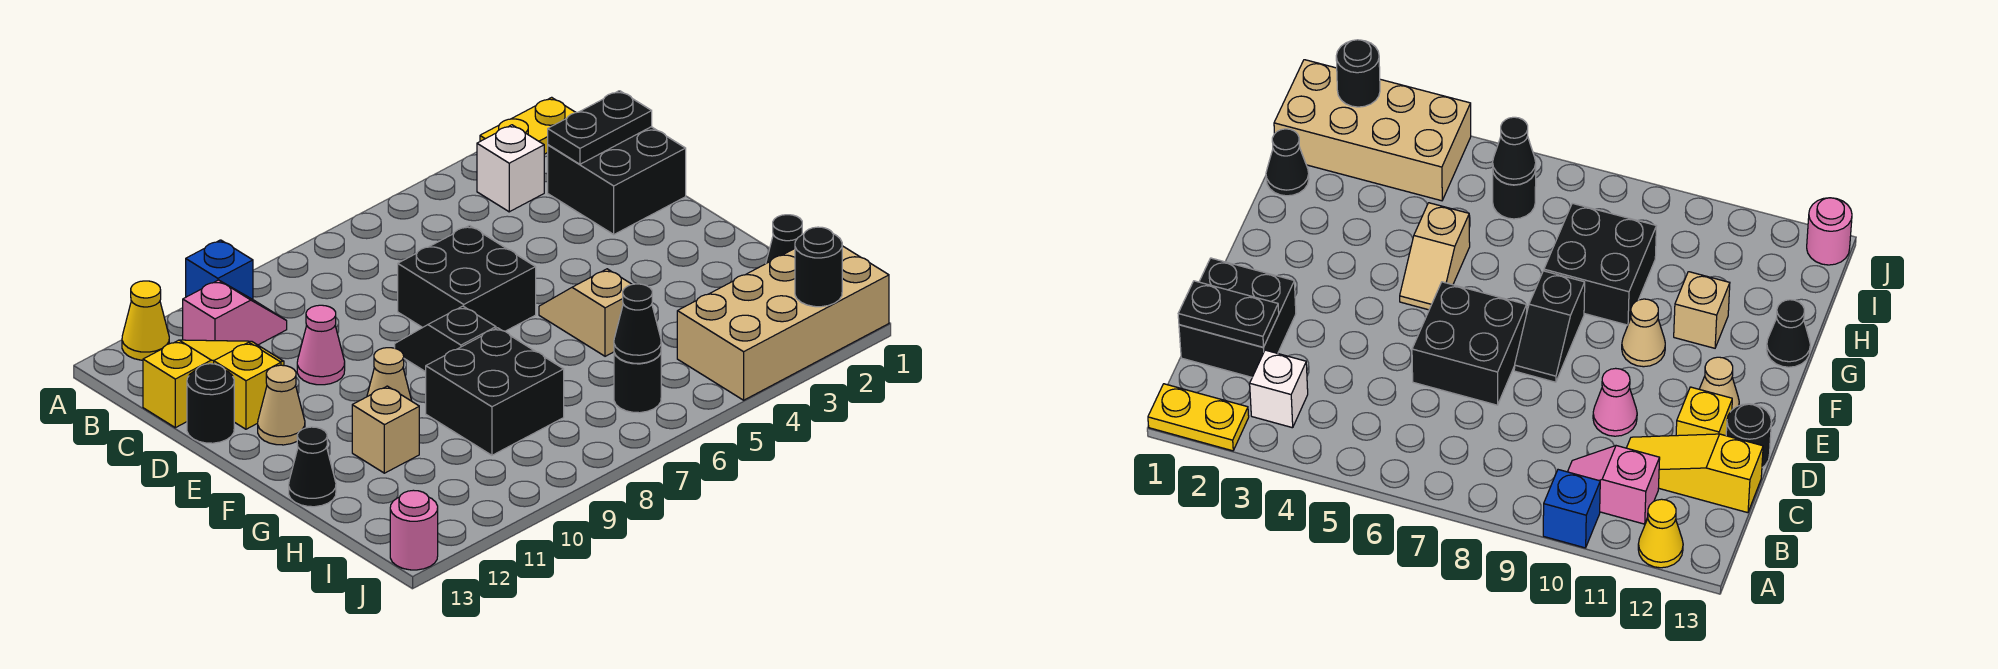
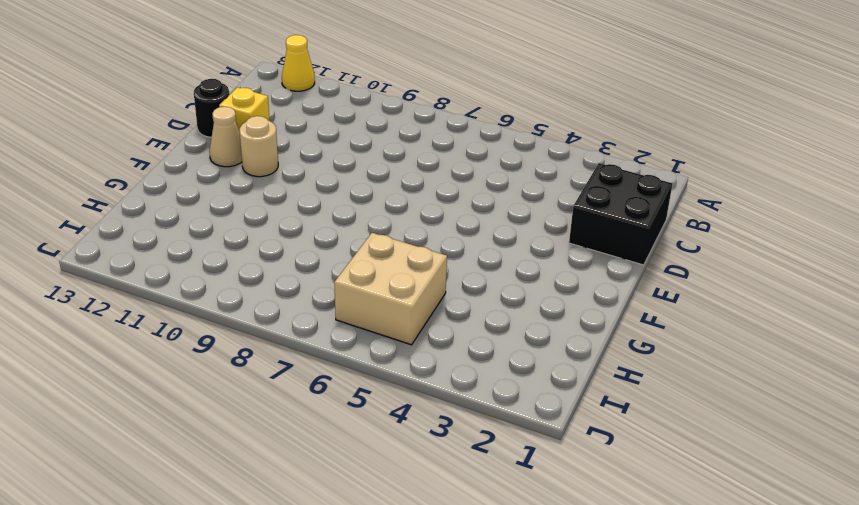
tan 1x1 round brick [240,116,278,177] -> none
tan 2x2 brick [334,233,447,345] -> black 1x1 round brick [614,353,661,413]
none -> yellow 1x2 plate [480,97,576,154]
none -> blue 1x1 brick [186,240,253,299]
none -> white 1x1 brick [477,125,544,212]

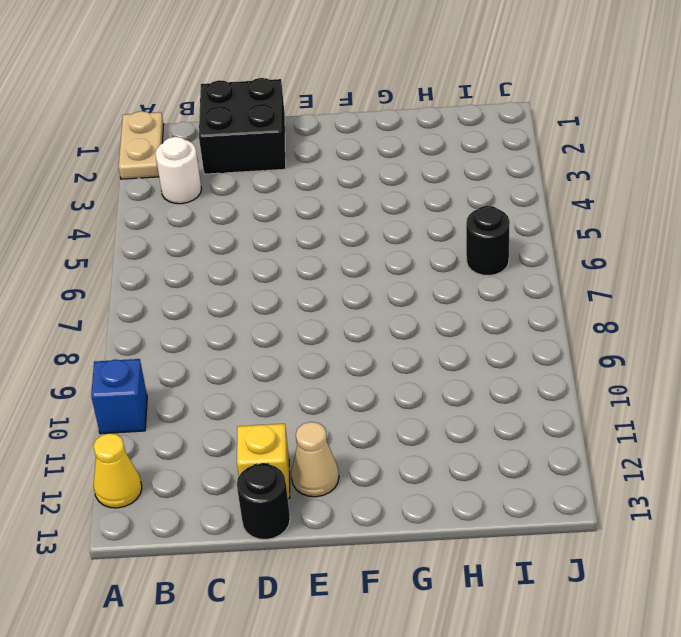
tan 1x2 plate [119,111,164,179] -> yellow 1x2 plate [480,97,576,154]
white 1x1 round brick [155,137,202,204] -> white 1x1 brick [477,125,544,212]
none -> pink 1x2 slope [183,280,287,345]
none -> yellow 1x3 slope [143,340,284,428]
none -> black 2x2 brick [398,225,536,331]

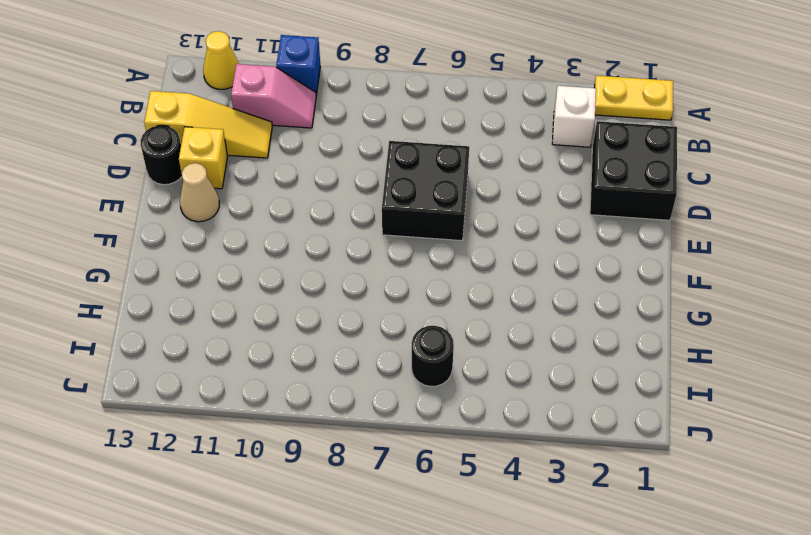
none -> pink 1x1 cone [297,305,345,385]
none -> black 1x2 slope [395,306,496,372]
none -> tan 1x2 slope [539,269,632,356]

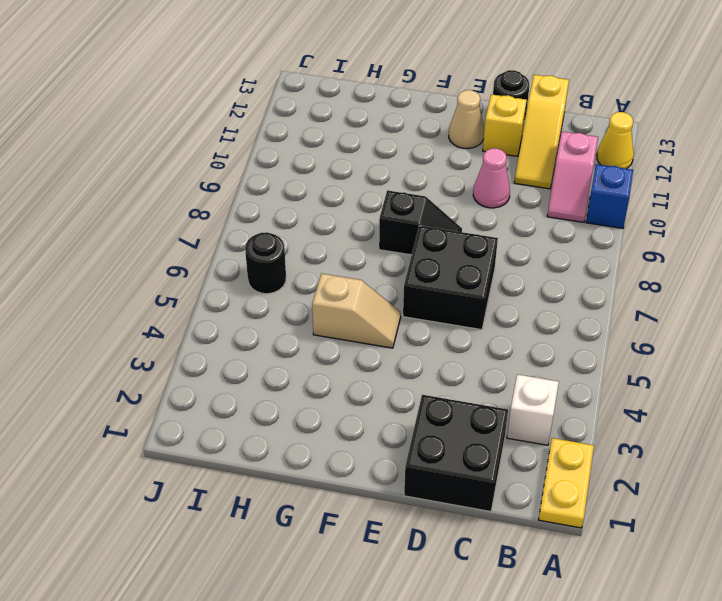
none -> tan 1x1 cone [367,348,412,401]
none -> black 2x2 brick [426,328,564,455]
none -> tan 1x1 brick [352,386,419,473]

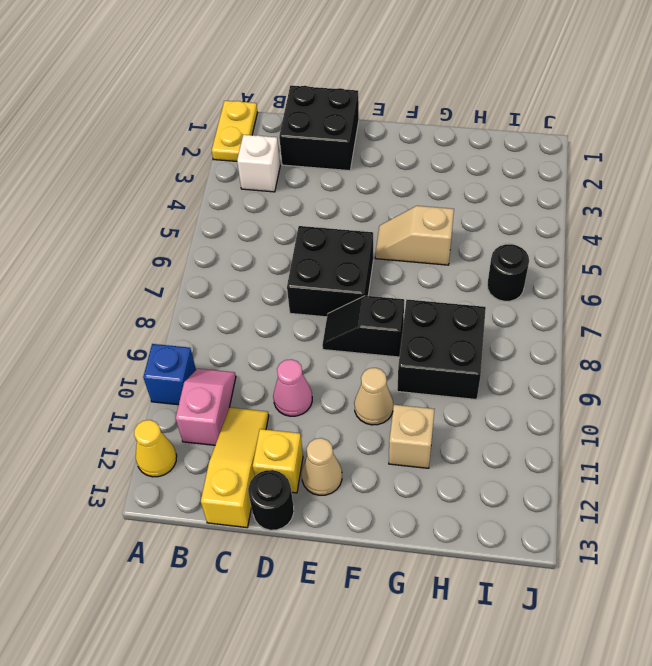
none -> black 1x1 cone [289,427,336,507]
none -> black 1x1 cone [766,215,802,263]
none -> tan 2x4 brick [677,246,889,400]

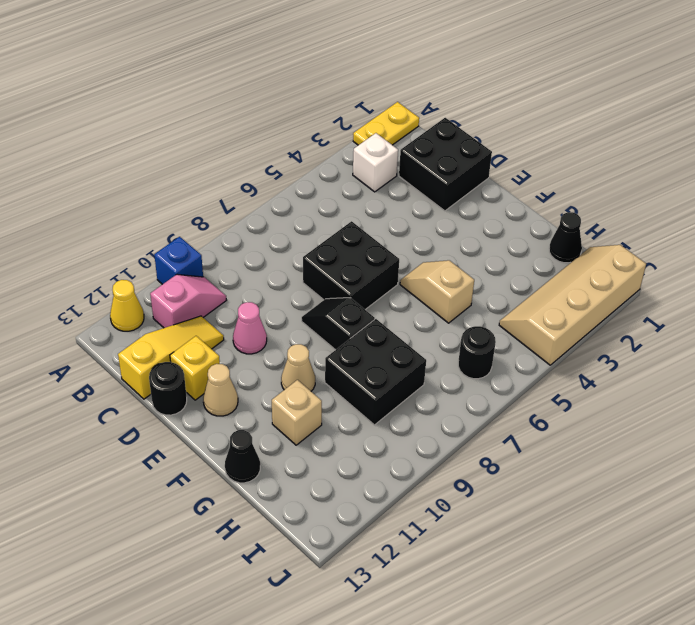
tan 2x4 slope [499,245,646,365] -> tan 2x4 brick [677,246,889,400]
none -> pink 1x1 round brick [390,490,438,570]
none -> black 1x2 plate [548,91,652,164]
none -> black 1x1 cone [614,284,661,363]

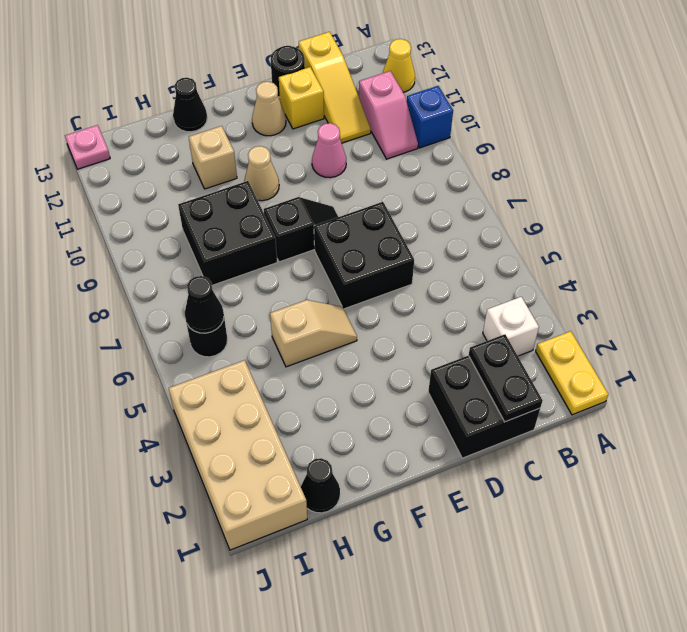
pink 1x1 plate [65,125,110,169] -> pink 1x1 round brick [390,490,438,570]
none -> black 1x1 round brick [795,227,842,307]

